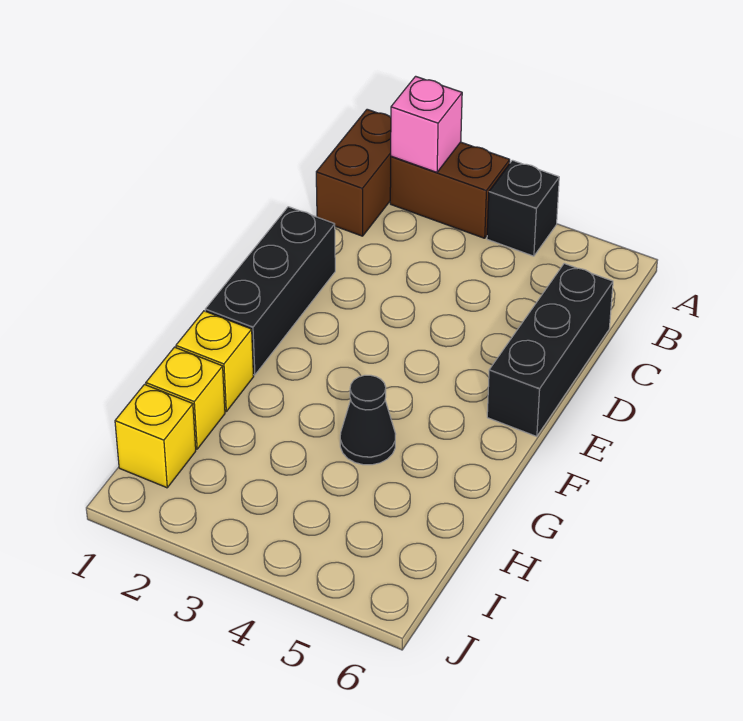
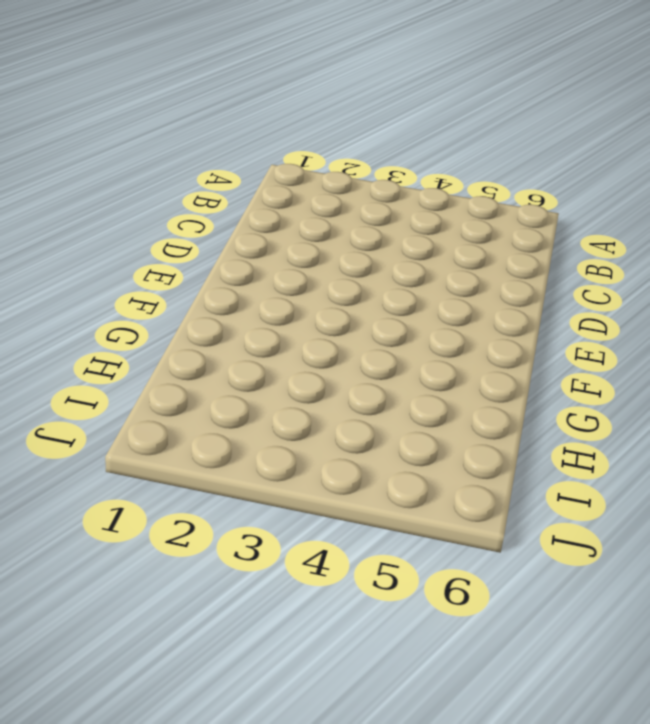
none -> brown 1x2 brick [316,109,391,236]
none -> brown 1x2 brick [390,142,510,238]

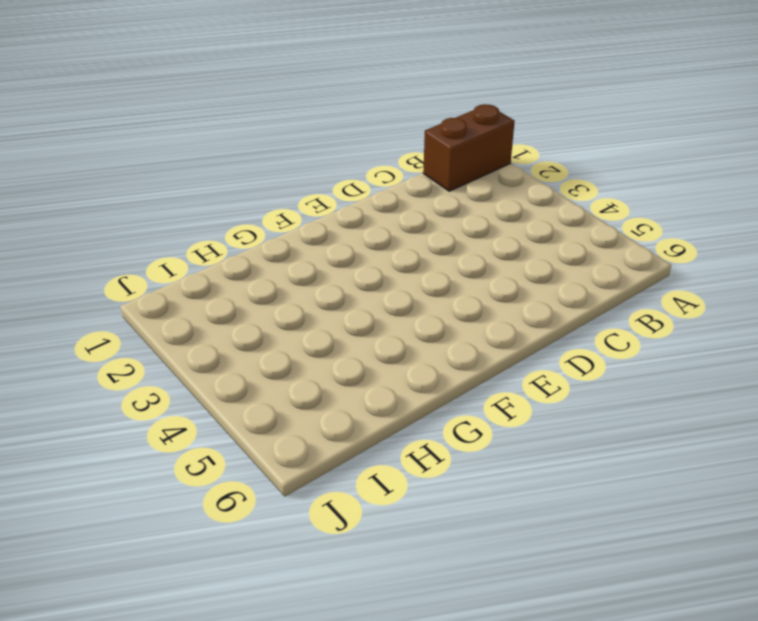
none -> brown 1x2 brick [390,142,510,238]
none -> black 1x1 brick [487,160,559,256]

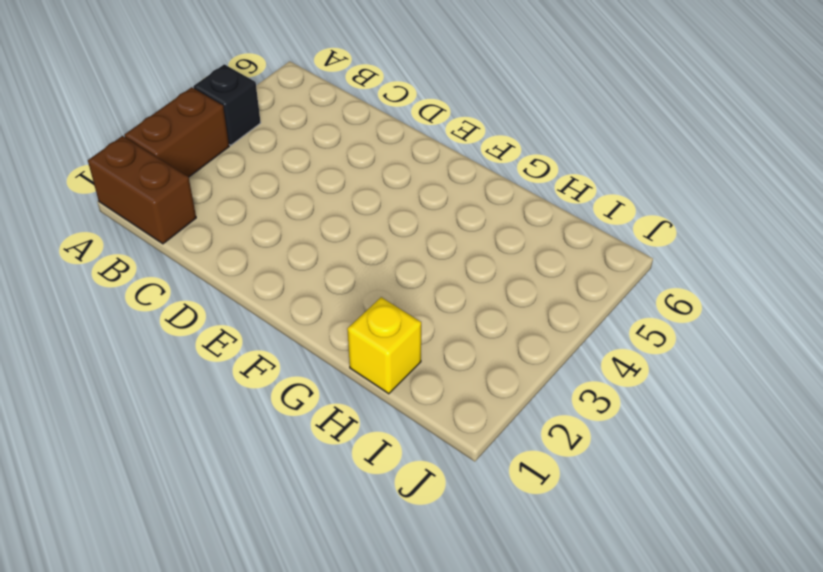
none -> black 1x3 brick [487,264,613,437]
none -> black 1x3 brick [205,207,335,375]

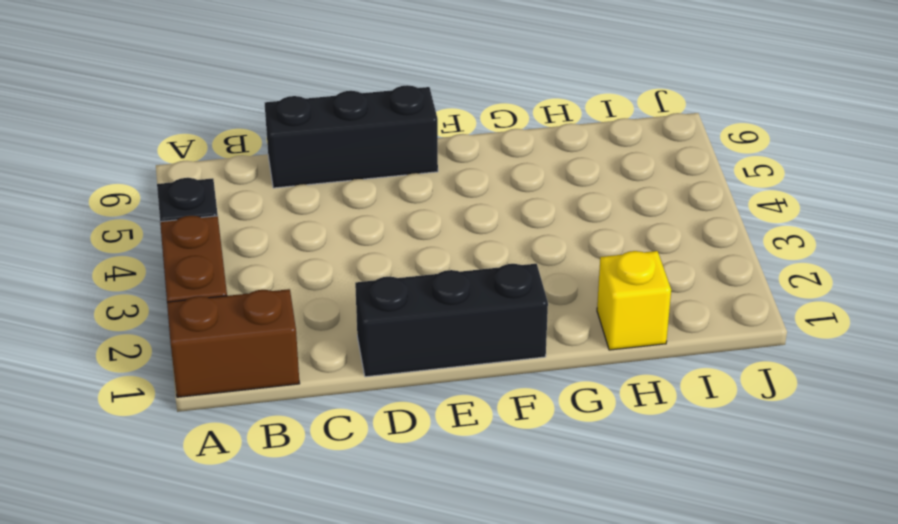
none -> yellow 1x1 brick [176,311,254,412]
none -> black 1x1 cone [340,375,395,465]

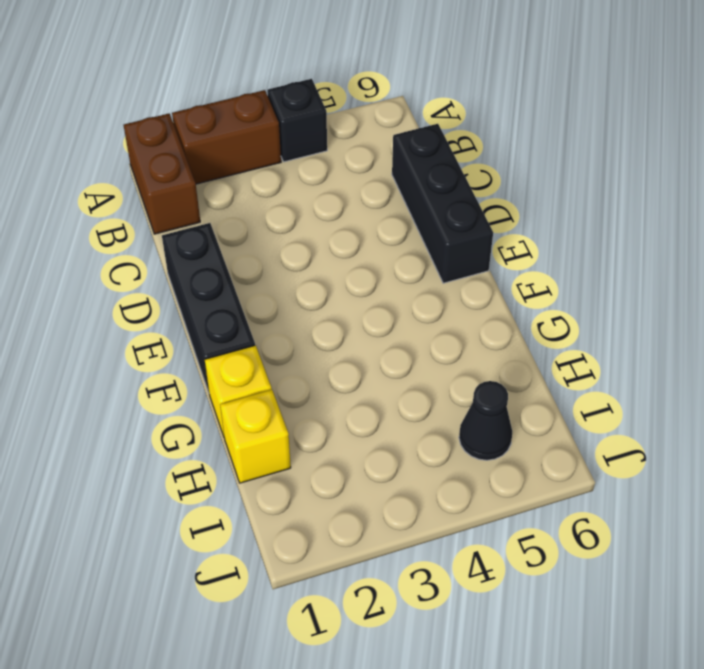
black 1x1 cone [459,381,512,460] -> black 1x1 cone moved to [340,375,395,465]
none -> yellow 1x1 brick [115,385,196,488]
none -> pink 1x1 brick [391,76,462,172]

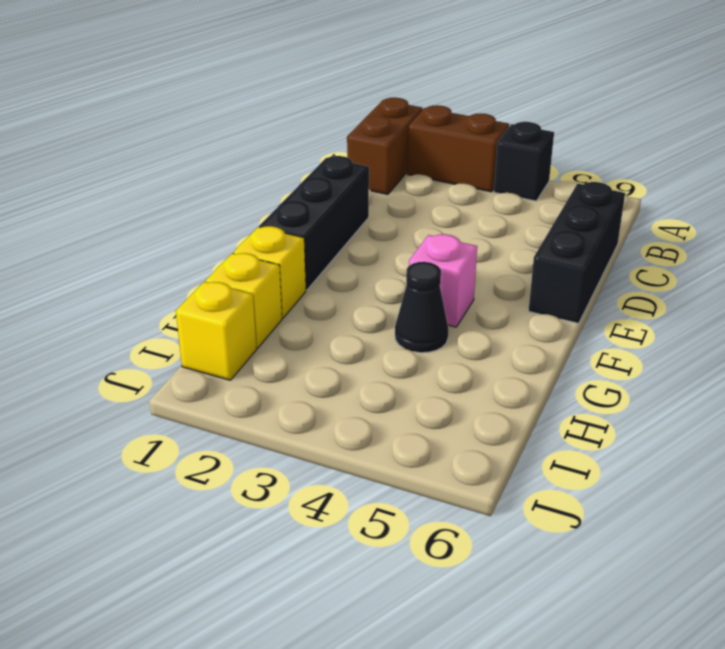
pink 1x1 brick [409,234,477,327] -> pink 1x1 brick moved to [391,76,462,172]

